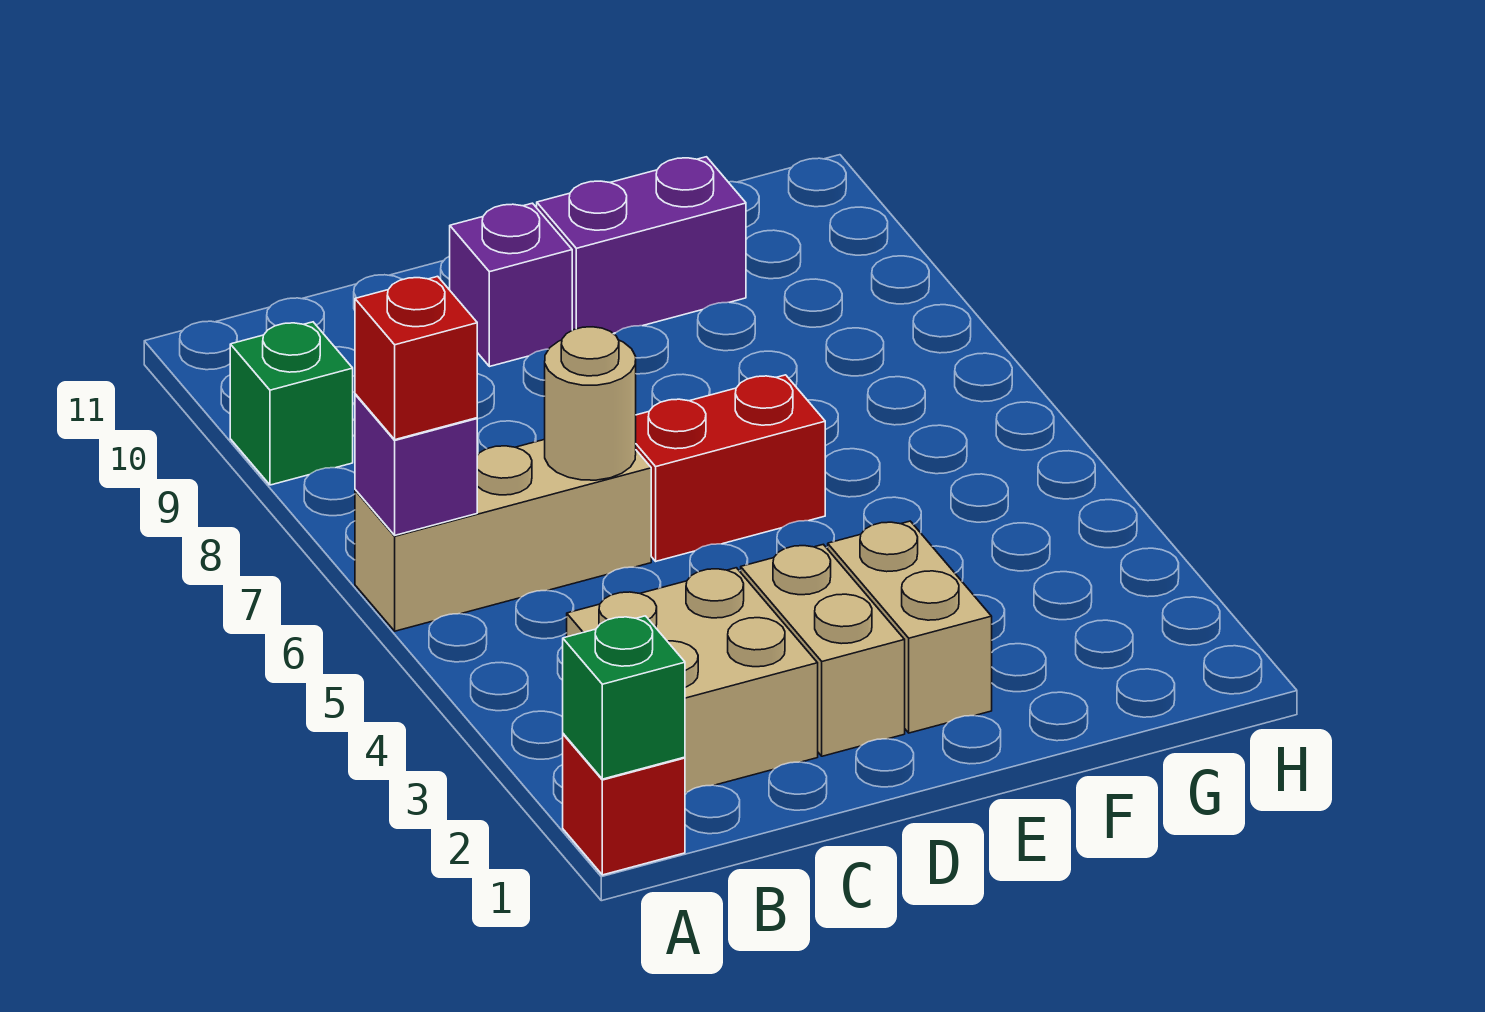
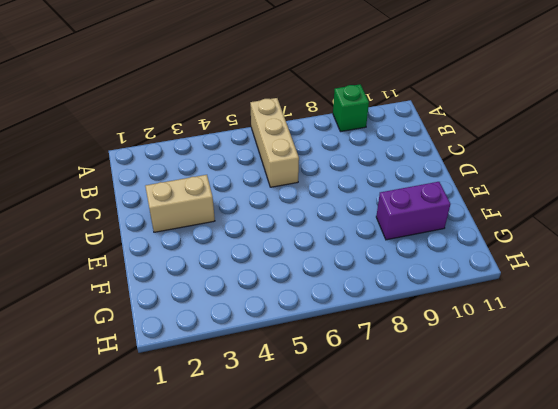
purple 1x2 brick [376,182,450,240] -> purple 1x2 brick turned to [537,157,746,334]
none -> red 1x1 brick [563,734,685,875]
none -> tan 2x2 brick [567,568,818,793]
none -> red 1x2 brick [636,375,825,561]

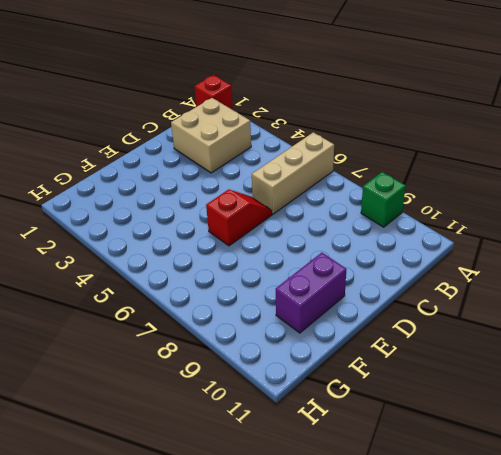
red 1x2 slope [206,189,272,246] -> red 1x2 brick [636,375,825,561]
none -> tan 1x2 brick [741,544,905,756]
none -> purple 1x1 brick [450,203,572,367]
none -> tan 1x2 brick [828,521,992,733]

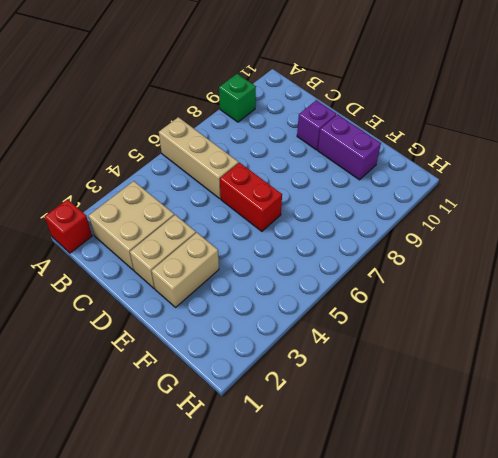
none -> green 1x1 brick [563,616,685,779]
none -> purple 1x1 brick [355,394,477,535]
none -> tan 1x1 round brick [545,327,636,480]

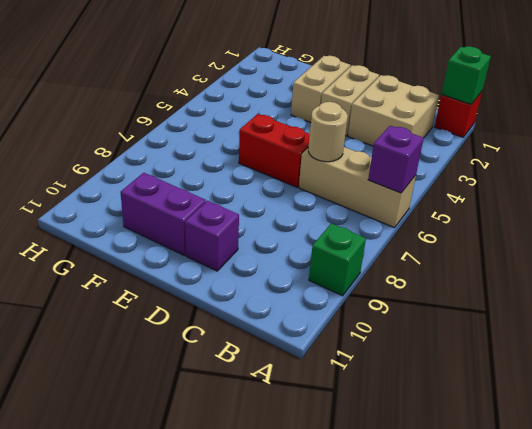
none -> red 1x1 brick [355,276,477,440]

